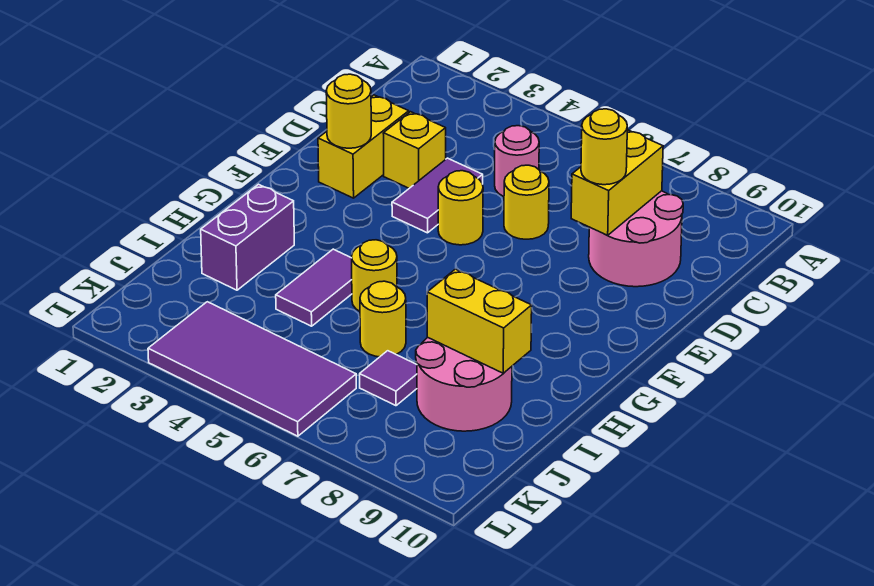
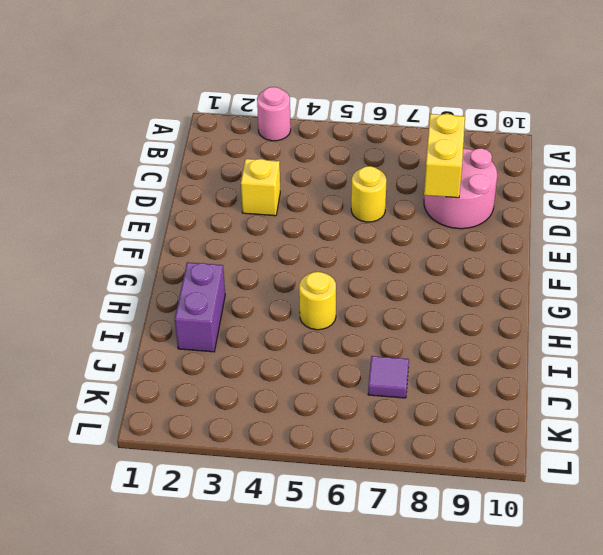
pink 1x1 round brick [257,87,291,141] -> pink 1x1 round brick moved to [495,126,539,197]
none -> yellow 1x2 brick [318,95,409,198]
none -> purple 1x2 tile [392,158,483,233]
none -> yellow 1x1 round brick [438,171,483,245]

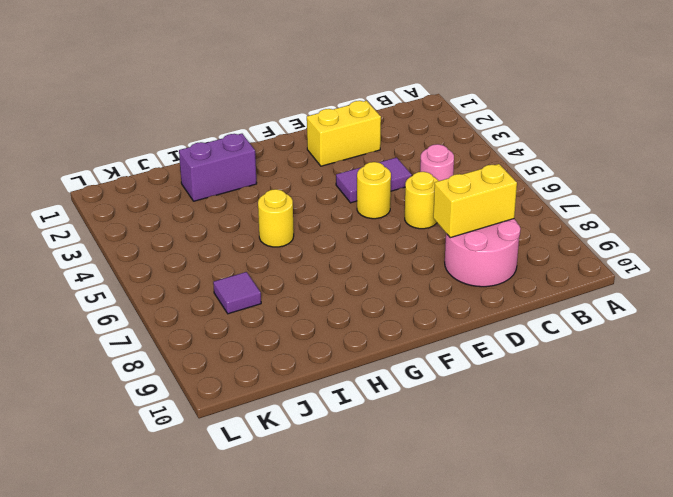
none -> yellow 1x1 brick [383,112,446,188]
none -> purple 1x2 tile [276,249,352,326]
none -> yellow 1x1 round brick [360,281,406,357]

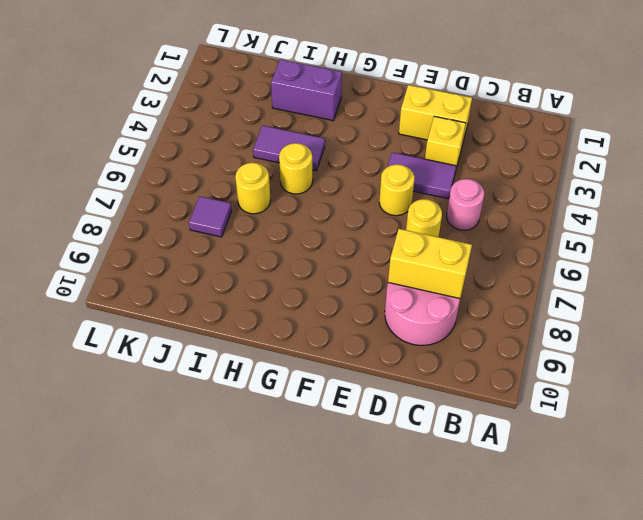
none -> pink 2x2 round brick [416,338,512,431]
none -> purple 2x4 tile [148,302,356,436]
none -> yellow 1x1 round brick [326,74,371,148]

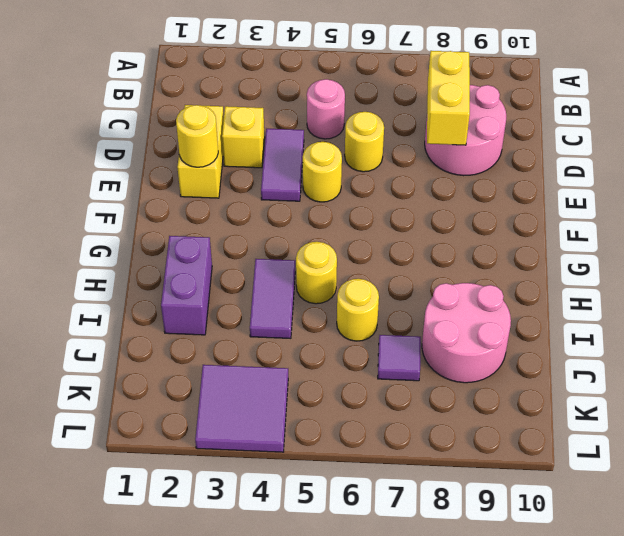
purple 2x2 tile [195,365,288,452] -> purple 2x4 tile [148,302,356,436]
none -> yellow 1x2 brick [427,269,532,373]
none -> yellow 1x1 round brick [581,109,627,185]

